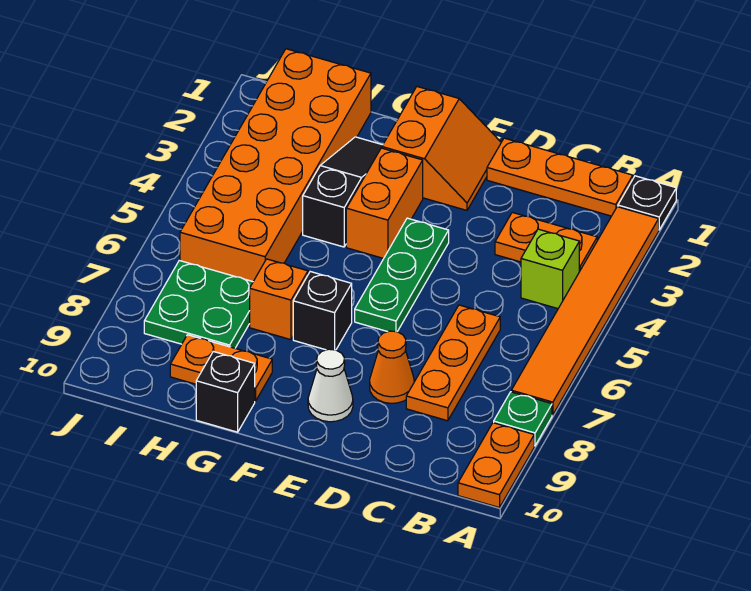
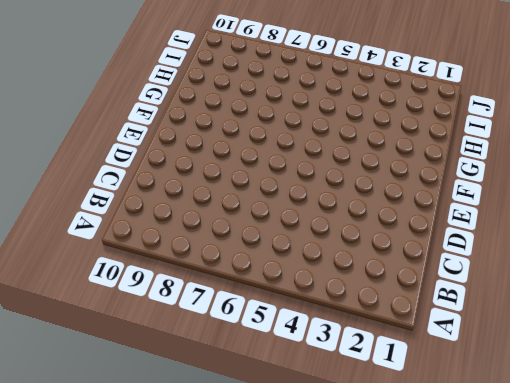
none -> black 1x1 plate [618,176,676,230]
none -> orange 1x6 tile [511,207,659,415]
none -> green 1x1 plate [494,392,552,446]

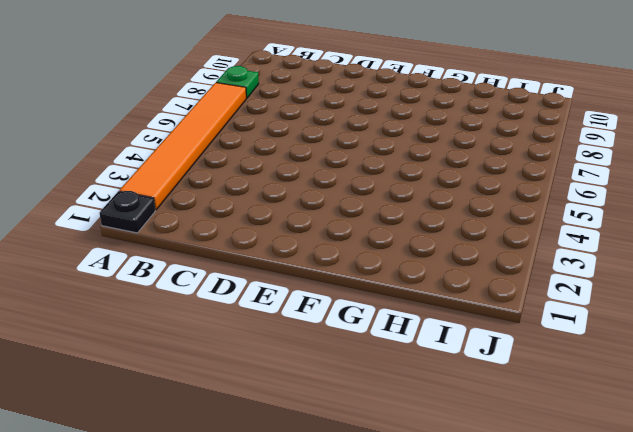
none -> orange 1x2 plate [458,423,534,508]
none -> orange 1x3 plate [487,138,633,216]
none -> orange 1x2 plate [495,212,597,272]

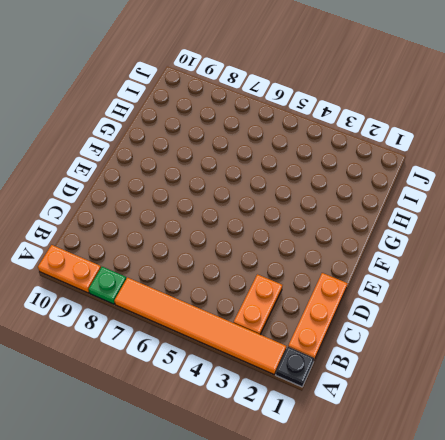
none -> lime 1x1 brick [521,229,579,309]
none -> orange 1x3 plate [406,305,500,421]
none -> orange 1x1 cone [370,331,414,403]

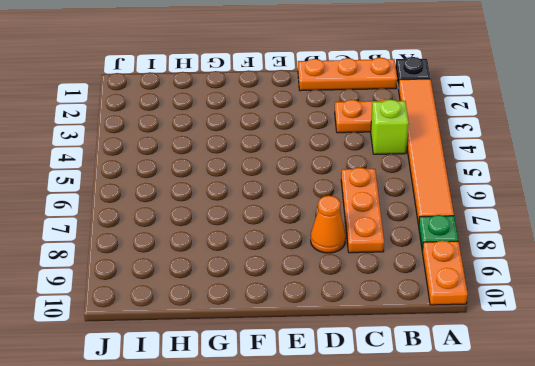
none -> orange 2x2 slope [382,87,501,210]
none -> green 1x3 plate [355,218,449,332]
none -> white 1x1 cone [308,349,353,422]

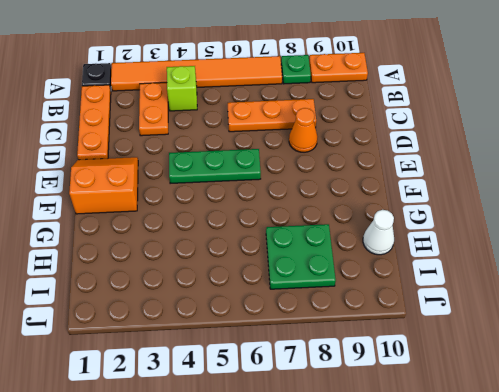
white 1x1 cone [363,210,394,255] -> white 1x1 cone moved to [308,349,353,422]
none -> orange 1x2 brick [346,148,423,258]
none -> black 1x1 brick [293,272,352,350]
none -> black 1x3 slope [303,137,383,247]

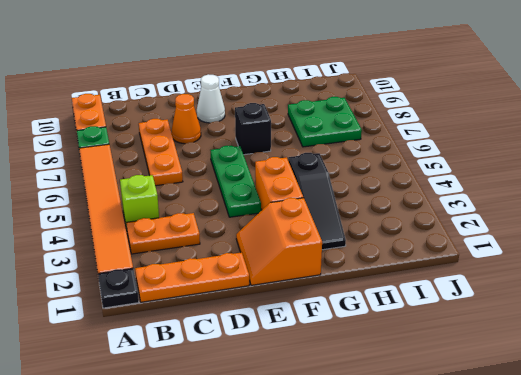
none -> orange 1x1 brick [250,259,308,340]
none -> orange 1x2 plate [170,335,272,401]
none -> black 1x1 brick [196,351,255,432]

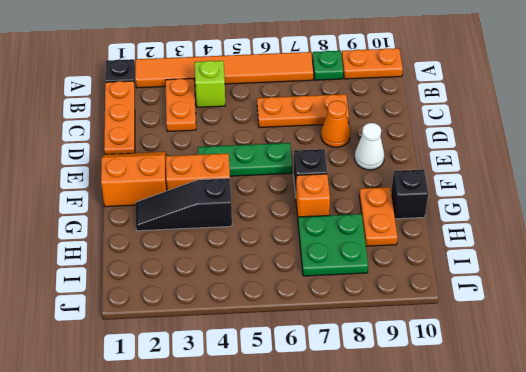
none -> orange 2x6 brick [180,49,371,282]

